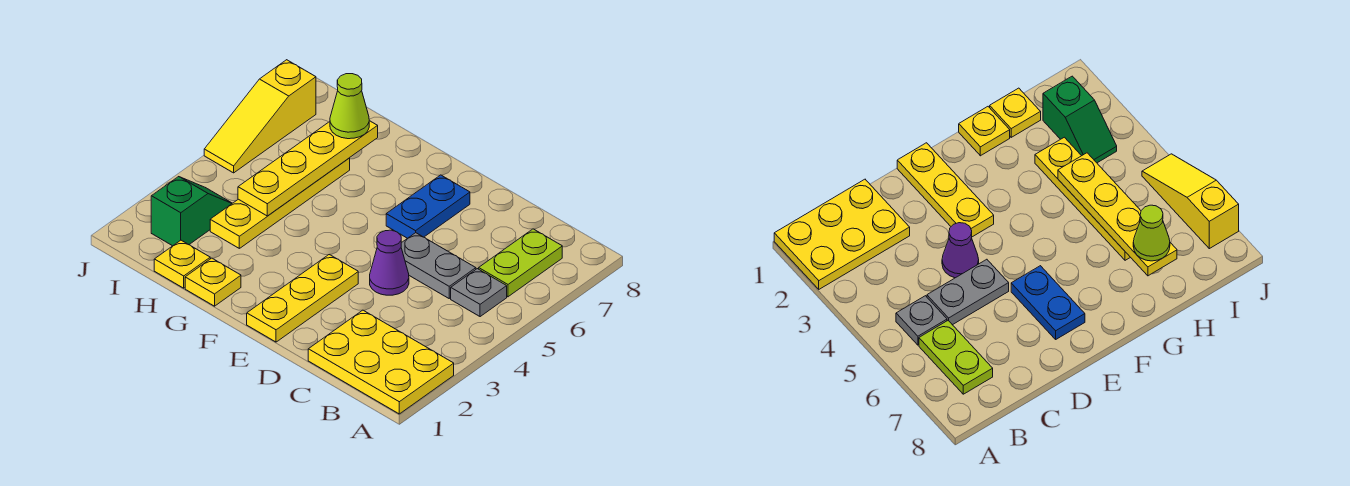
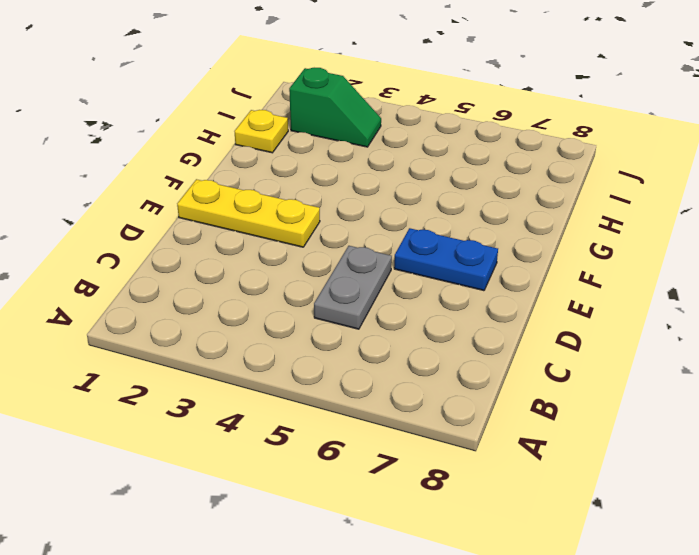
none -> yellow 2x3 plate [308,310,454,414]
none -> grey 1x1 plate [451,269,507,317]
none -> lime 1x2 plate [479,229,562,297]

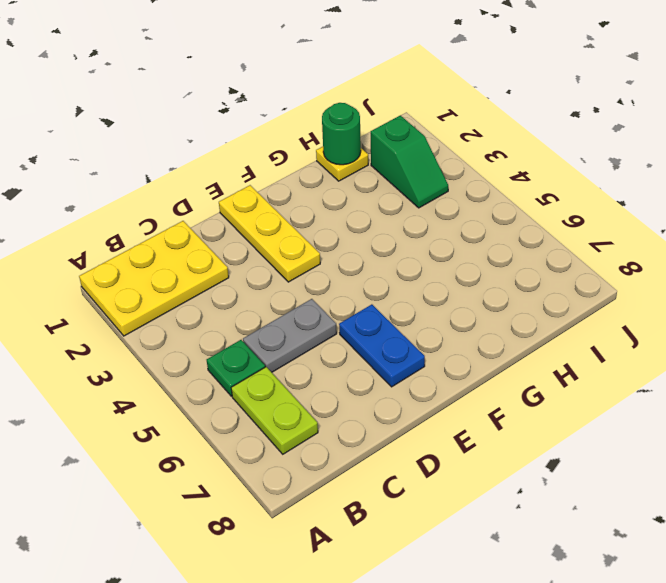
green 1x1 plate [207,340,265,396] -> grey 1x1 plate [451,269,507,317]
green 1x1 round brick [322,103,361,165] -> none
none -> purple 1x1 cone [370,230,409,295]
none -> yellow 1x1 plate [185,258,241,306]
none -> yellow 1x4 plate [210,158,350,248]

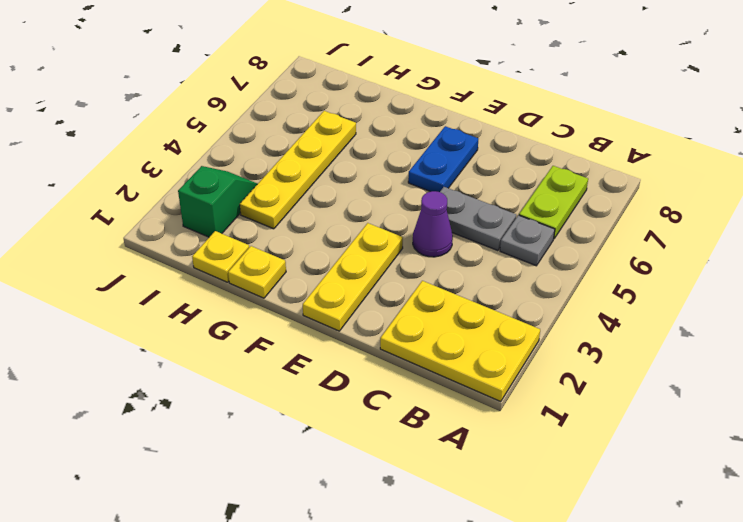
none -> yellow 1x3 slope [204,60,316,173]
none -> yellow 1x4 plate [238,121,378,216]
none -> lime 1x1 cone [330,74,369,139]

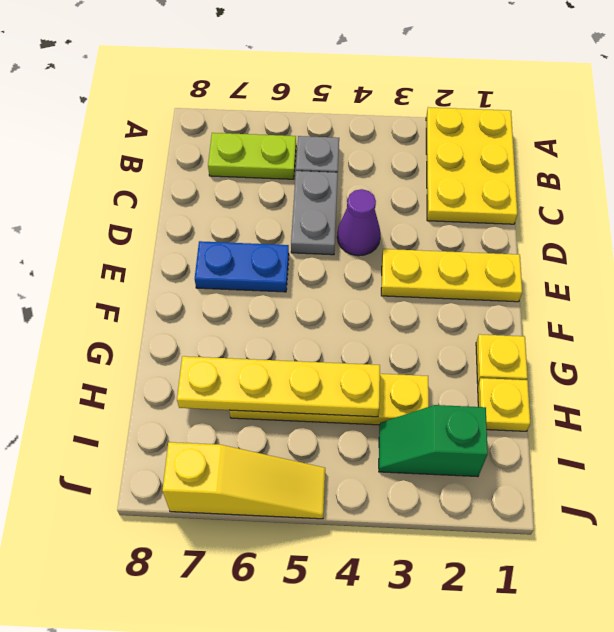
none -> lime 1x1 cone [330,74,369,139]

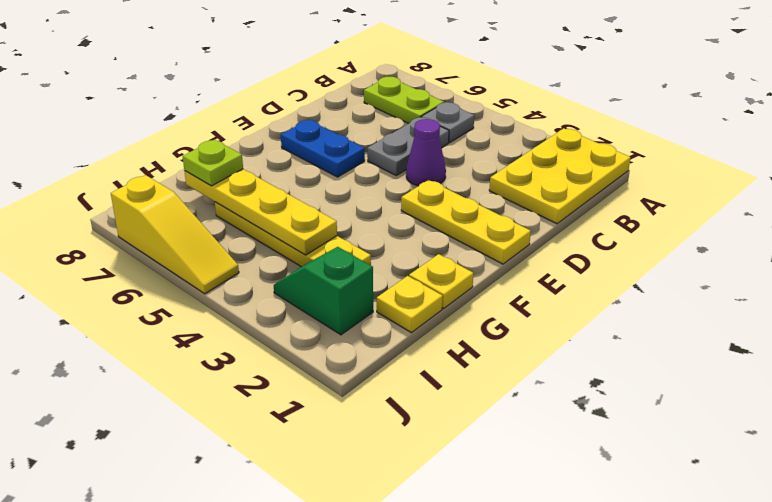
lime 1x1 plate [183,140,243,186] -> lime 1x1 cone [330,74,369,139]

